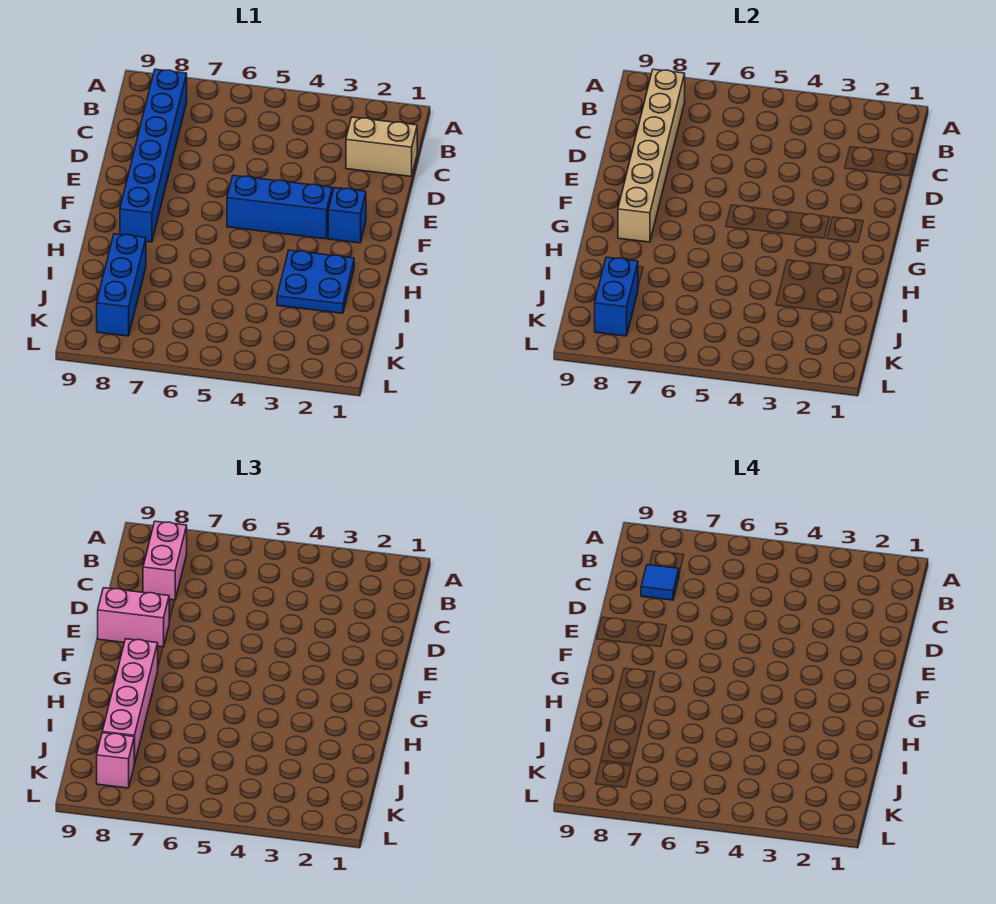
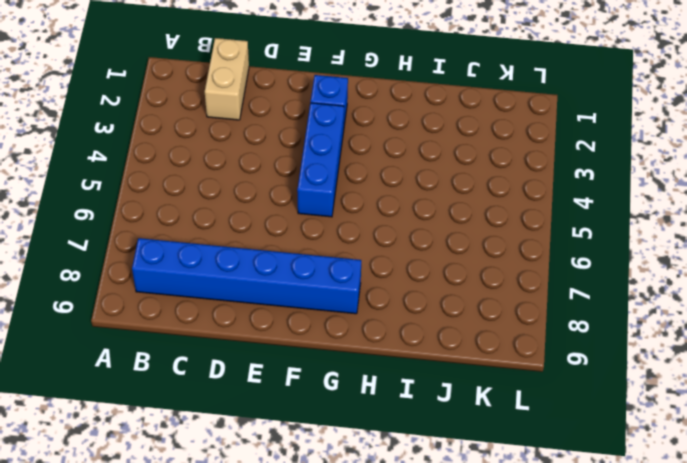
none -> blue 2x2 plate [277,250,354,313]
none -> blue 1x3 brick [97,234,146,336]
none -> tan 1x6 brick [618,69,685,242]

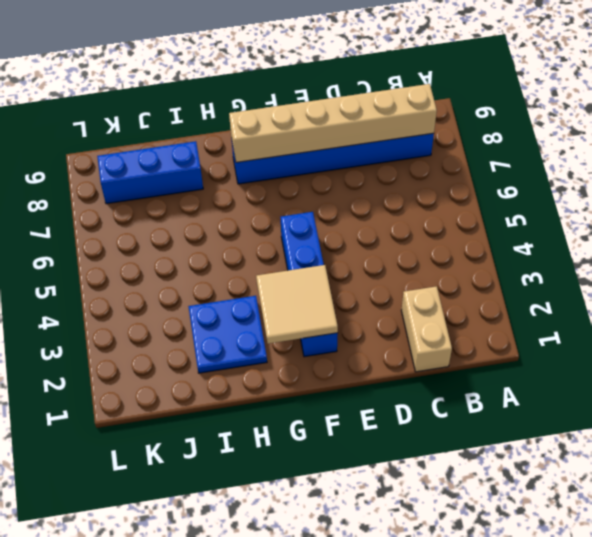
tan 2x2 tile [256,265,338,344] -> none
none -> blue 1x2 brick [595,257,638,336]
none -> pink 1x2 brick [143,521,187,600]
none -> pink 1x2 brick [98,588,169,647]

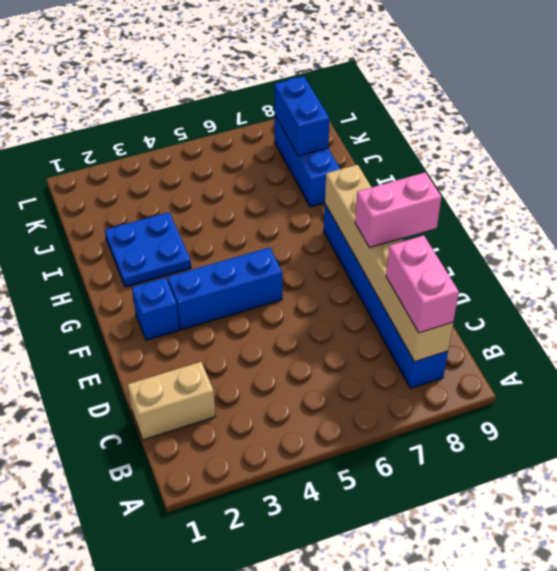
none -> pink 1x4 brick [102,639,158,764]
none -> pink 1x1 brick [97,733,134,788]
none -> blue 1x1 tile [641,565,679,600]

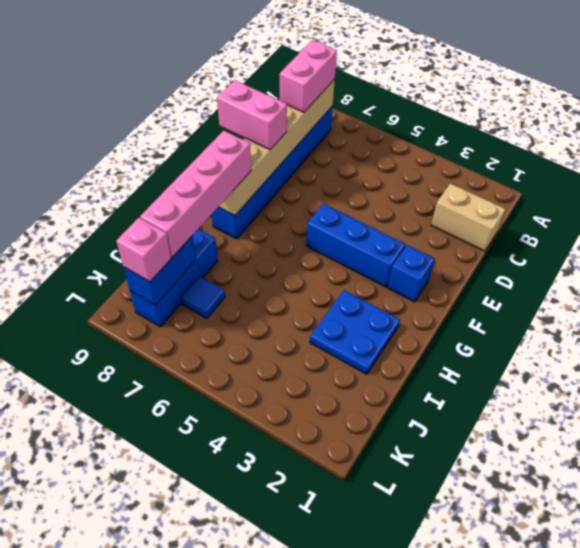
blue 1x1 tile [181,276,225,319] -> blue 1x1 tile moved to [641,565,679,600]

